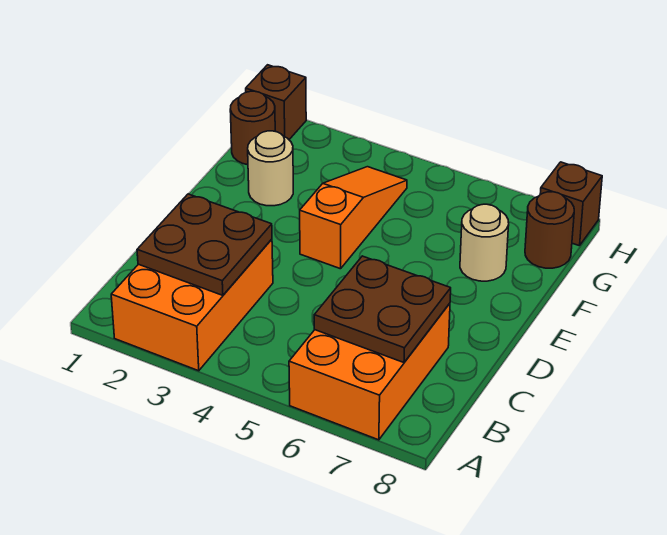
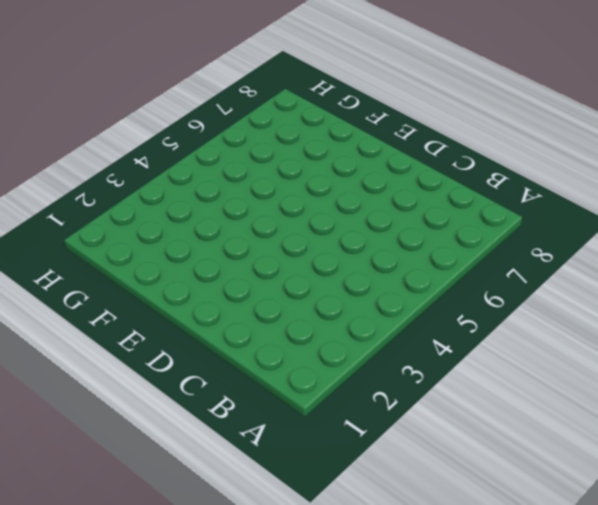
none -> orange 2x3 brick [111,239,273,371]
none -> orange 2x3 brick [289,303,450,440]

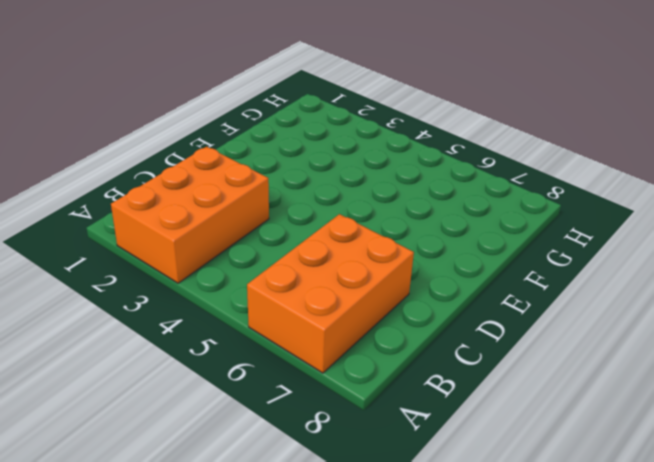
none -> orange 1x3 slope [300,167,407,269]
none -> tan 1x1 round brick [248,131,293,206]

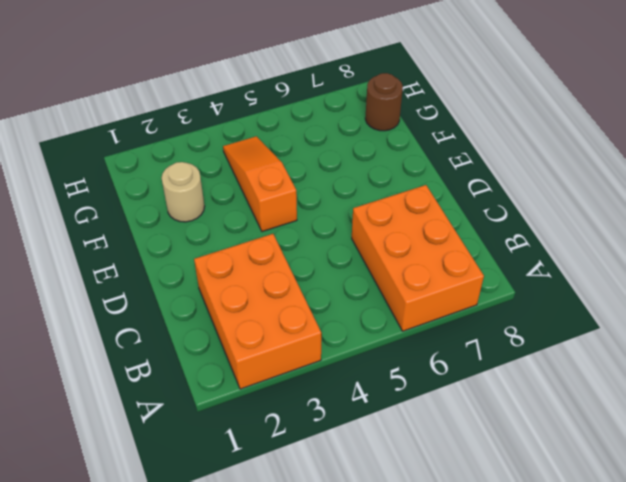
none -> tan 1x1 round brick [460,204,509,281]
none -> brown 1x1 round brick [230,91,275,165]

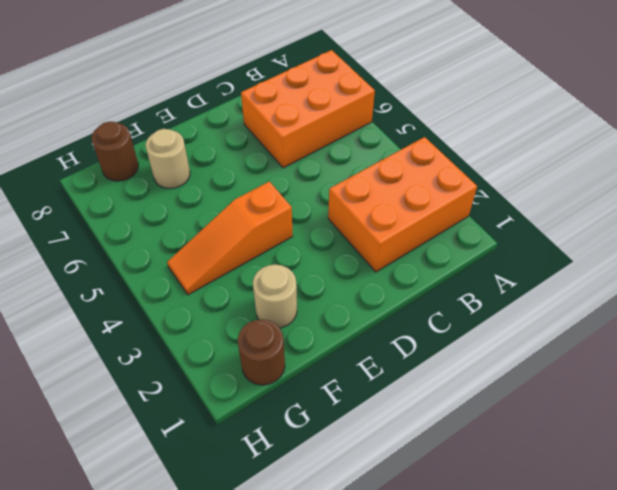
none -> brown 1x1 brick [246,65,306,139]
none -> brown 1x1 brick [540,162,602,246]

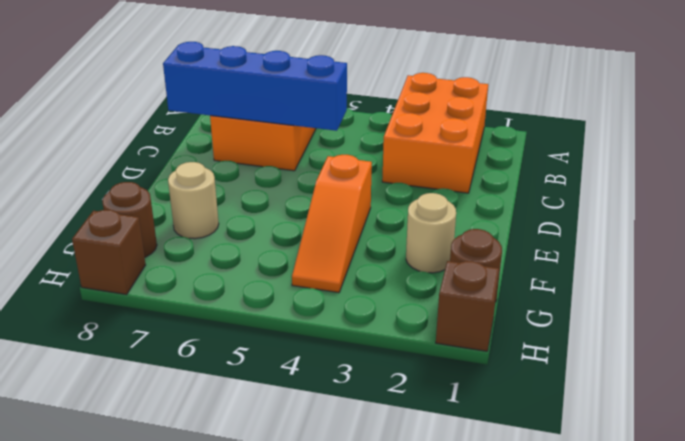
blue 1x4 brick [163,42,347,131] -> brown 2x2 plate [314,256,451,363]
none -> brown 2x2 plate [137,194,272,295]

